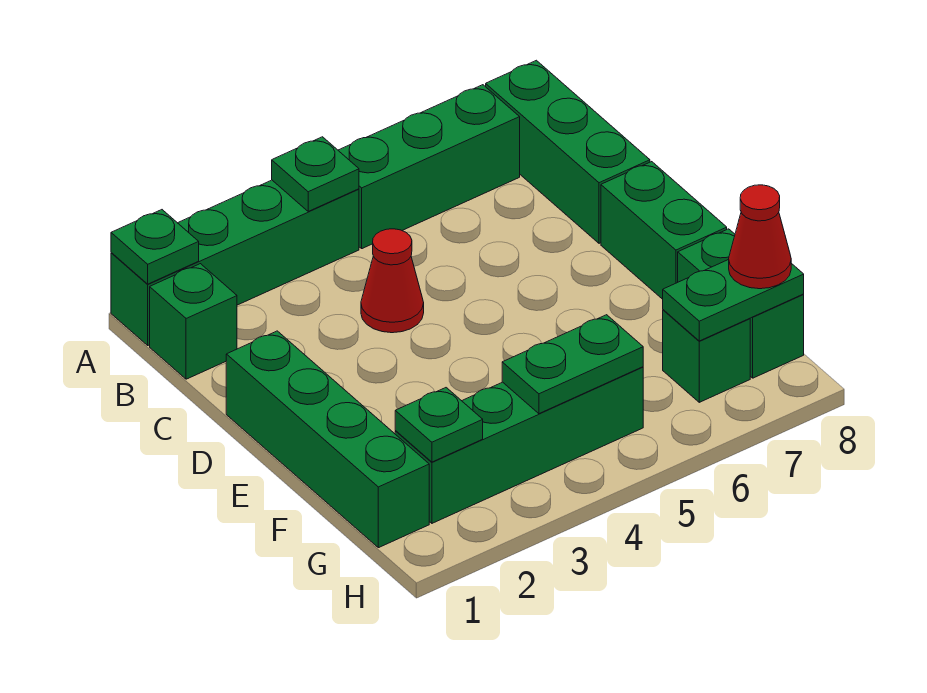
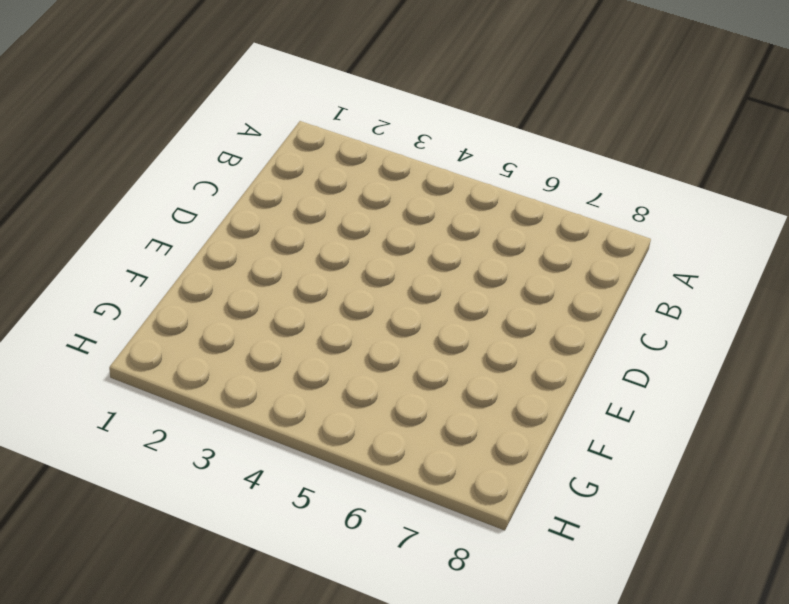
none -> green 1x4 brick [111,180,359,345]
none -> green 1x3 brick [338,85,520,249]
none -> green 1x3 brick [486,60,650,243]

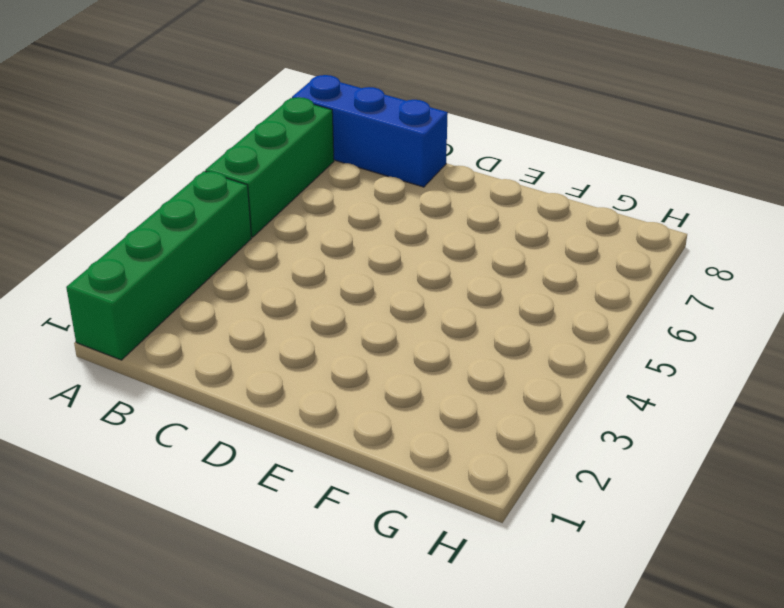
blue 1x3 brick [292,75,448,187] -> green 1x3 brick [486,60,650,243]
none -> green 1x1 brick [150,264,237,379]
none -> red 1x1 cone [361,229,424,333]
none -> green 1x4 brick [226,331,429,548]

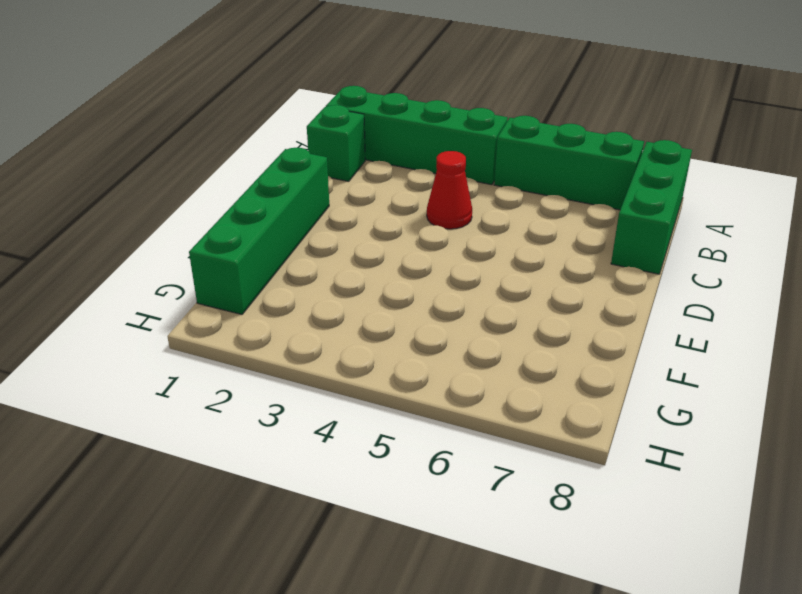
none -> green 1x2 brick [601,162,727,299]
none -> green 1x2 brick [678,229,804,378]
none -> green 1x4 brick [395,367,643,523]

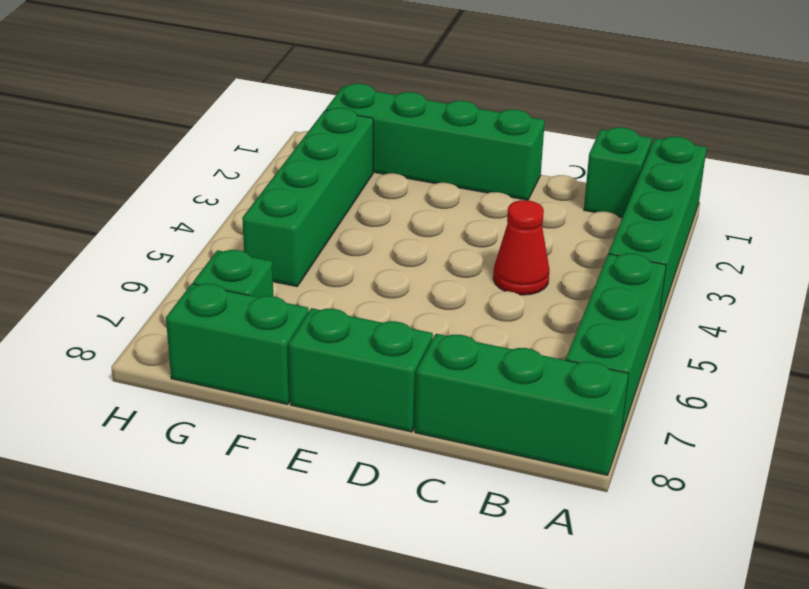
none -> green 1x1 plate [111,210,199,284]
none -> green 1x1 plate [272,137,359,211]
none -> green 1x1 plate [395,388,483,462]

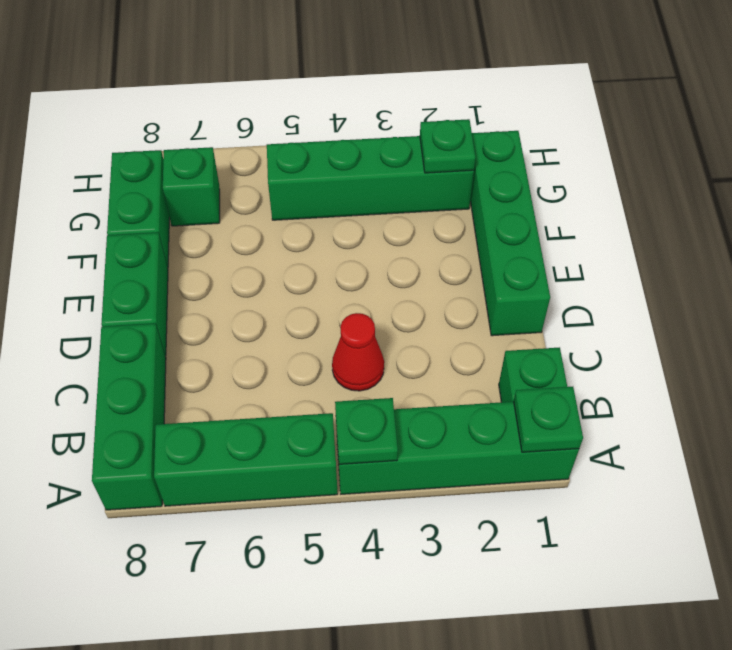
none -> green 1x2 plate [502,315,643,414]
none -> green 1x2 plate [663,259,804,341]
none -> red 1x1 cone [729,185,791,289]

